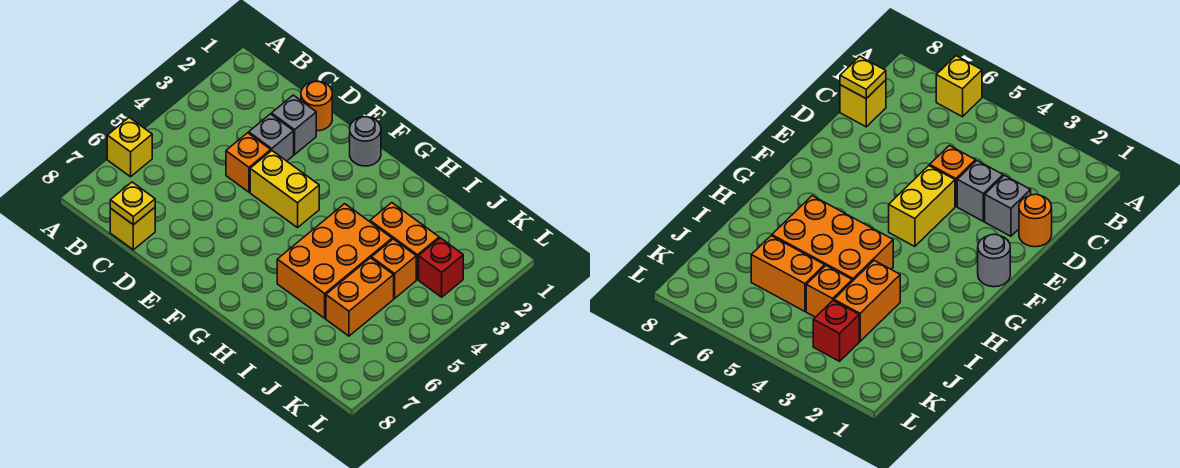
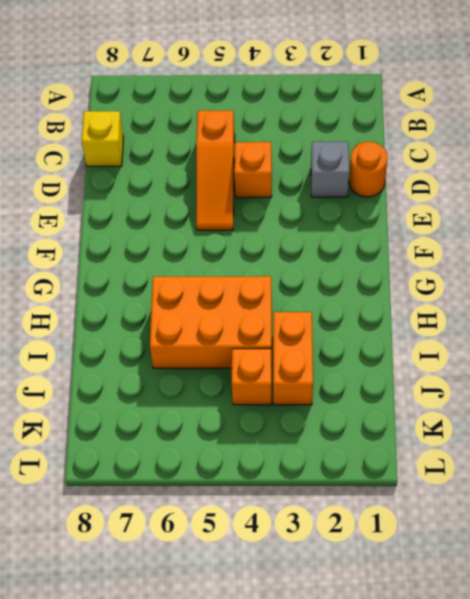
orange 1x3 slope [196,111,235,230] -> none
none -> yellow 1x1 brick [107,117,152,177]
none -> grey 1x1 brick [249,114,294,161]
none -> yellow 1x2 brick [250,151,319,228]

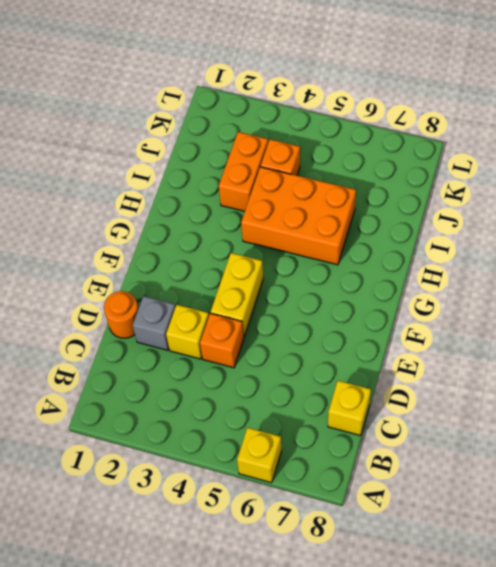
yellow 1x1 brick [166,305,209,359] -> grey 1x1 brick [249,114,294,161]
none -> grey 1x1 round brick [350,117,381,166]
none -> orange 1x2 brick [326,258,394,336]
none -> red 1x1 brick [419,238,463,297]

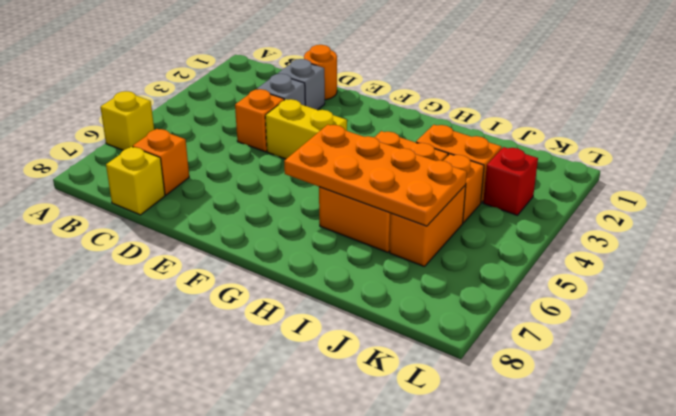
orange 1x1 brick [133,129,189,195] -> none
orange 2x4 plate [284,125,467,226] -> none
none -> grey 1x1 round brick [350,117,381,166]
none -> yellow 1x1 plate [110,182,155,225]

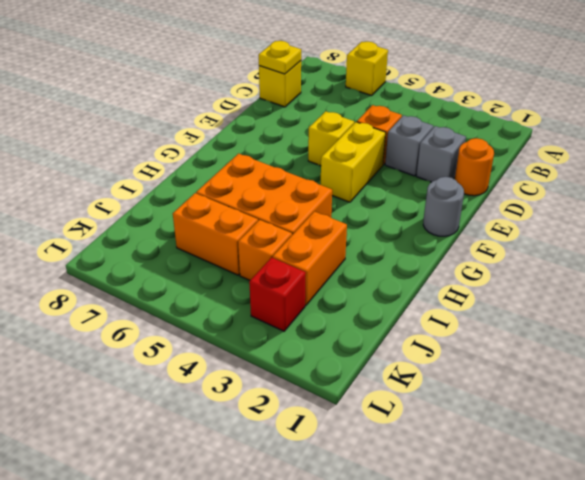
yellow 1x1 brick [308,111,354,166] -> none

